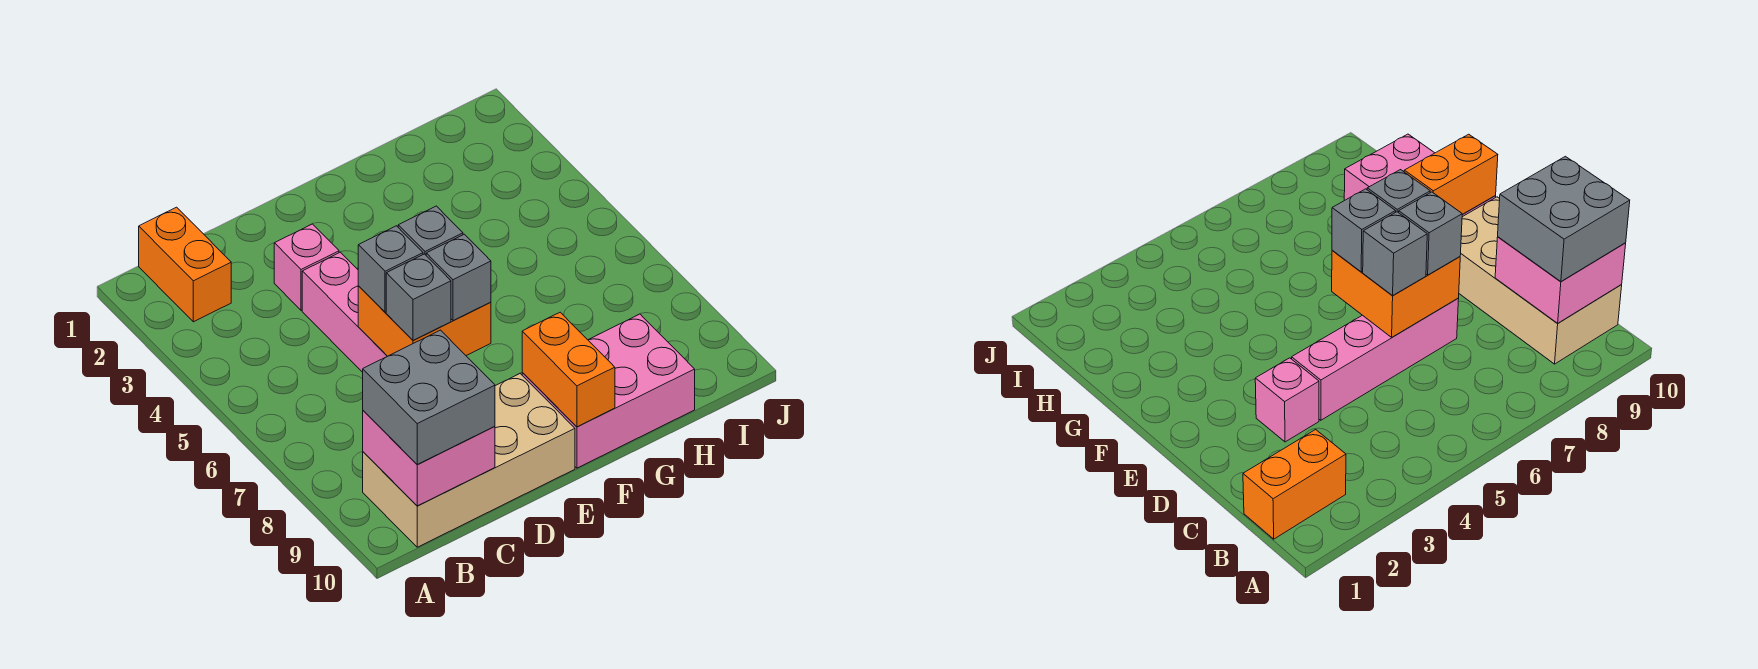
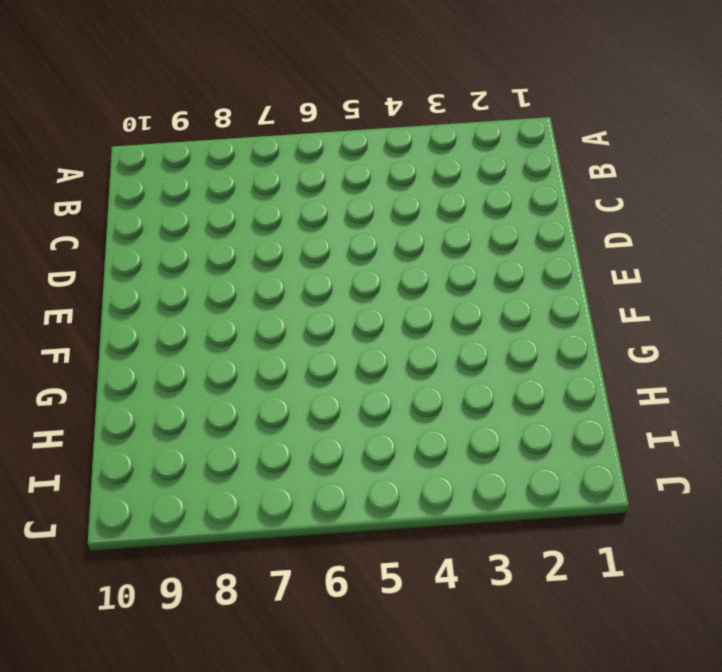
none -> orange 1x2 brick [139,207,231,322]
none -> tan 2x4 brick [363,374,575,547]
none -> pink 1x1 brick [274,224,339,310]

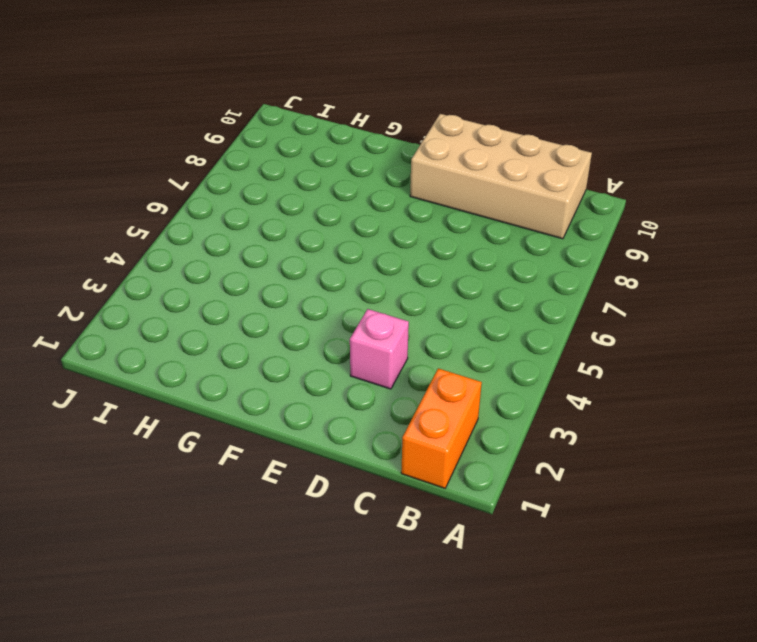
none -> pink 1x4 brick [302,252,387,372]
none -> pink 2x3 brick [522,314,695,468]
none -> pink 2x2 brick [363,411,495,506]

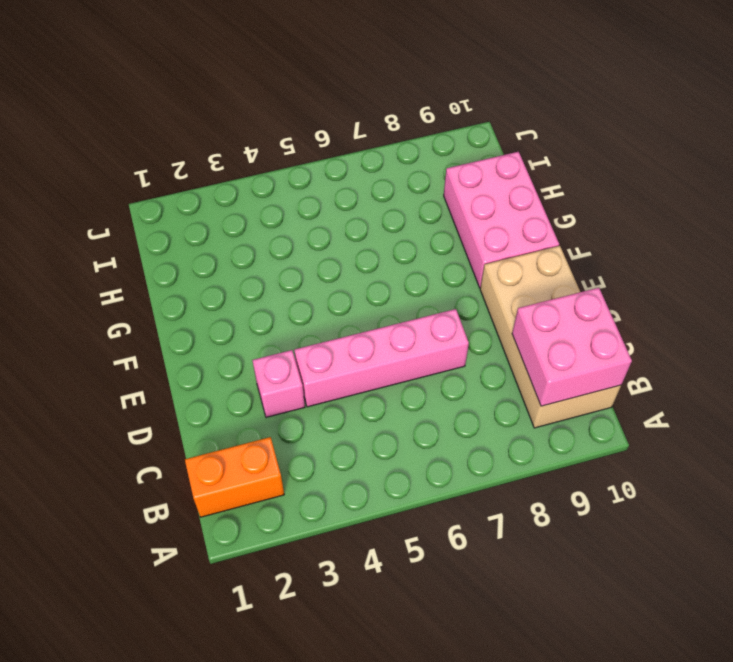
none -> orange 2x2 brick [358,286,491,356]
none -> orange 1x2 brick [522,312,615,427]
none -> grey 2x2 brick [363,330,495,465]

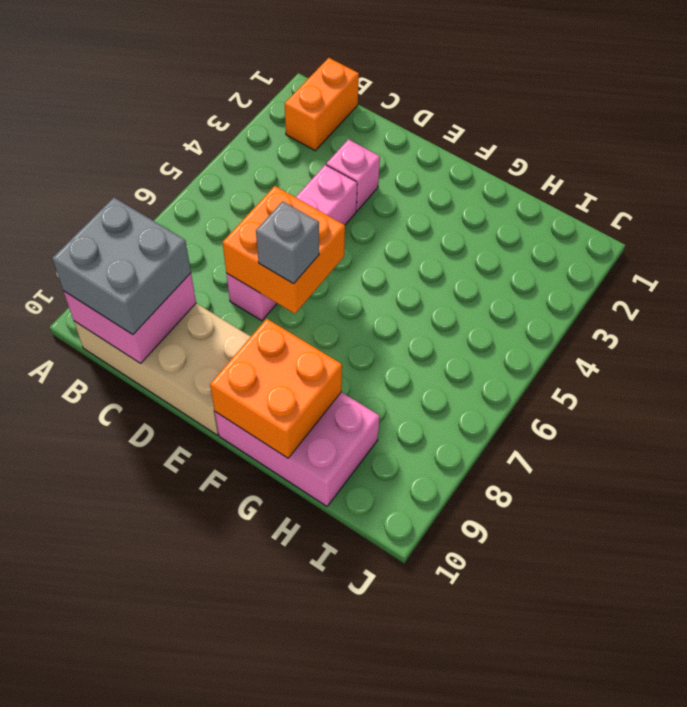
orange 2x2 brick [210,319,342,458] -> orange 1x2 brick [522,312,615,427]
none -> grey 1x1 brick [358,226,423,312]
none -> grey 1x1 brick [386,254,451,341]
none -> grey 1x1 brick [398,206,463,255]

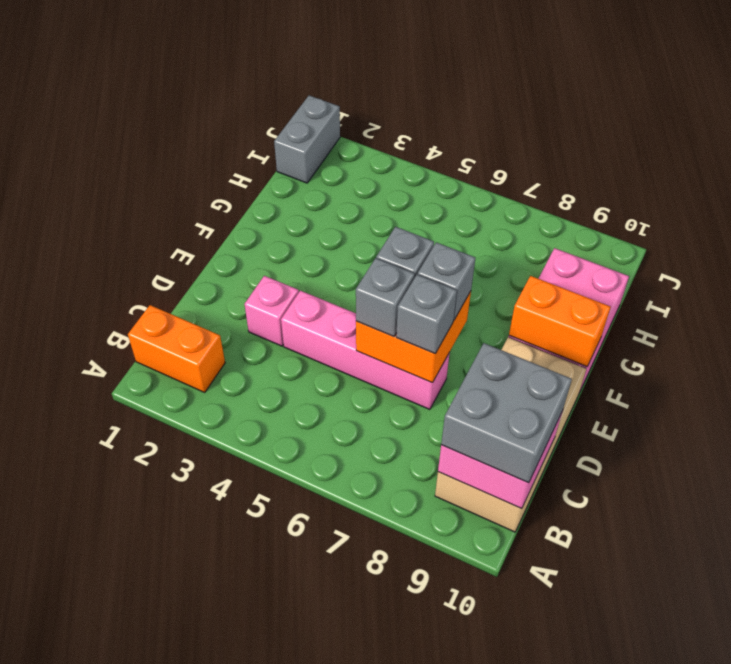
grey 1x2 brick [274,95,340,183] -> none

